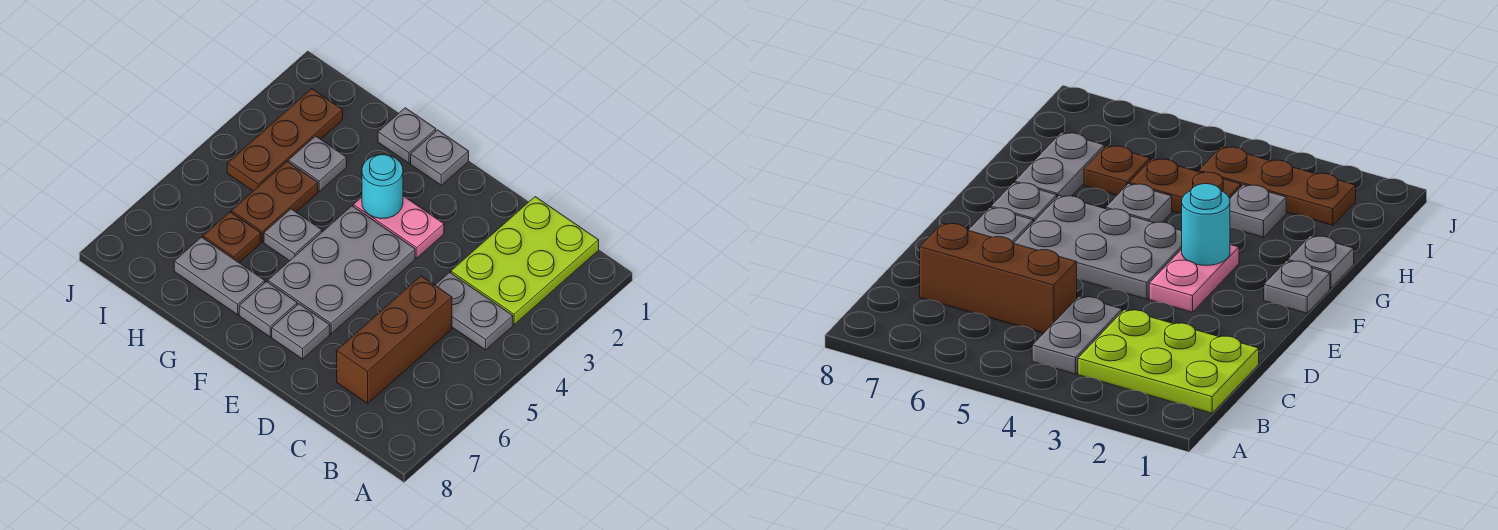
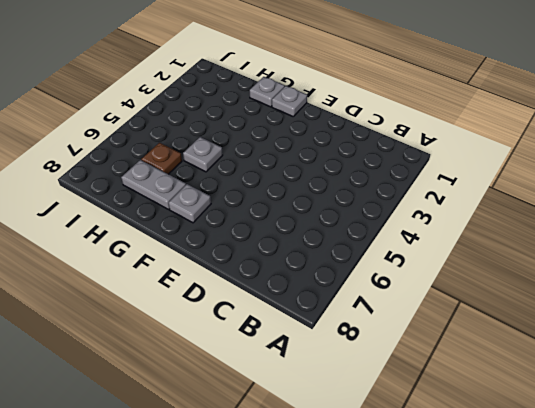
none -> lime 2x3 plate [451,197,599,324]
none -> grey 1x2 plate [435,272,513,350]
none -> brown 1x3 brick [337,276,452,403]

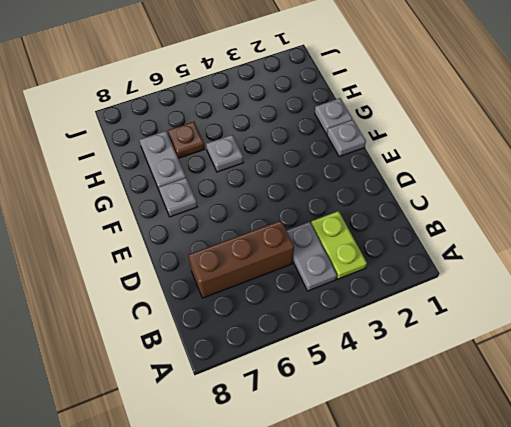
lime 1x2 plate [311,211,367,279] -> lime 2x3 plate [451,197,599,324]
none -> pink 1x2 plate [353,196,444,258]
none -> grey 2x3 plate [268,206,415,334]
none -> grey 1x1 plate [272,304,330,359]

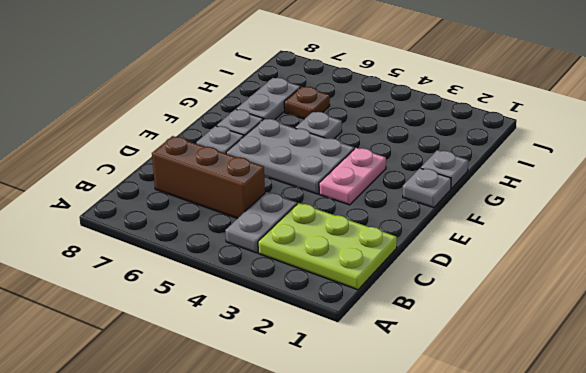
none -> grey 1x1 plate [288,136,347,191]
none -> brown 1x2 plate [231,161,318,242]
none -> brown 1x3 plate [227,89,343,191]

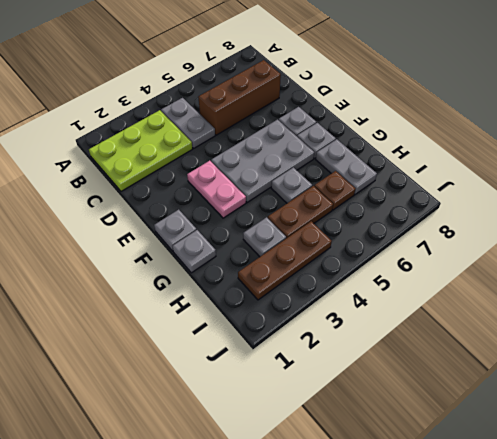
none -> cyan 1x1 round brick [362,154,403,219]

